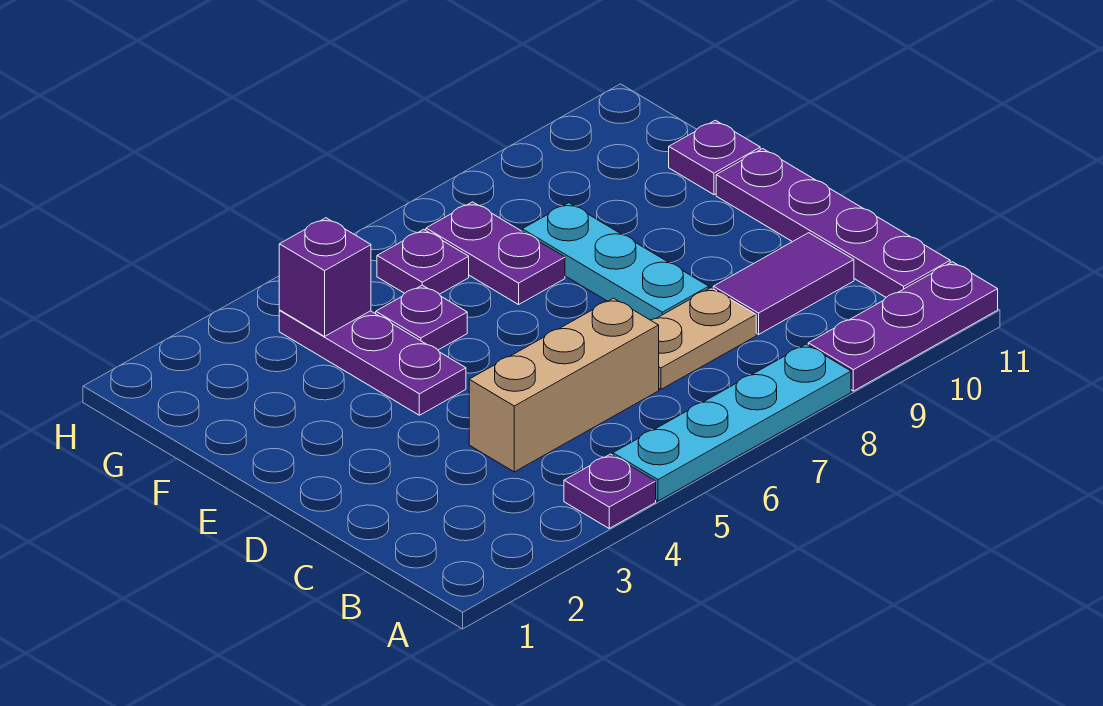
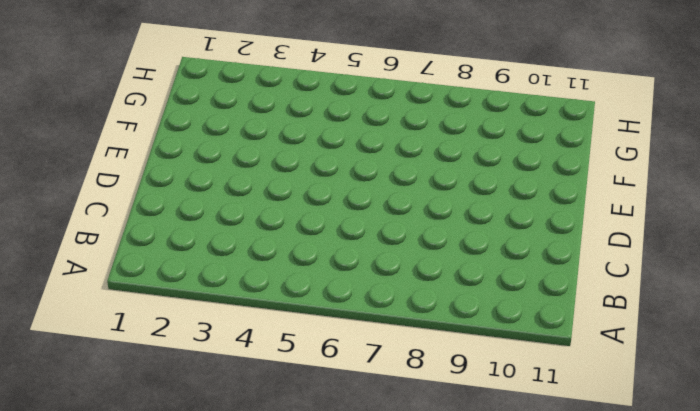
none -> purple 1x1 plate [564,454,656,528]
none -> cyan 1x4 plate [613,344,851,501]
none -> purple 1x3 plate [808,262,998,391]

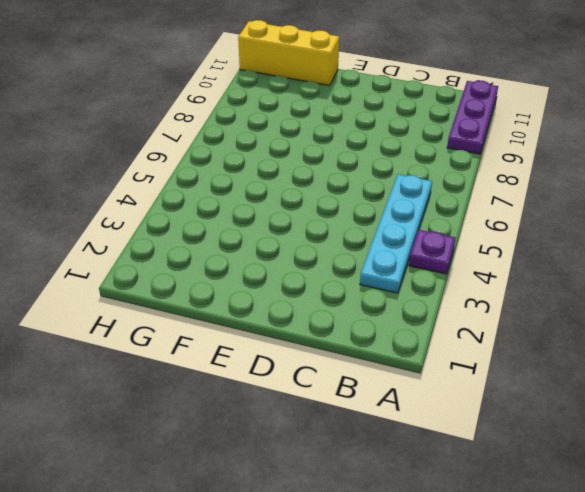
cyan 1x4 plate [360,174,432,293] -> cyan 1x4 plate moved to [613,344,851,501]
yellow 1x3 brick [238,20,339,85] -> purple 1x1 plate [669,120,760,195]
none -> purple 1x4 plate [716,149,950,297]
none -> tan 1x3 brick [469,298,659,472]
none -> tan 1x2 plate [651,288,756,389]

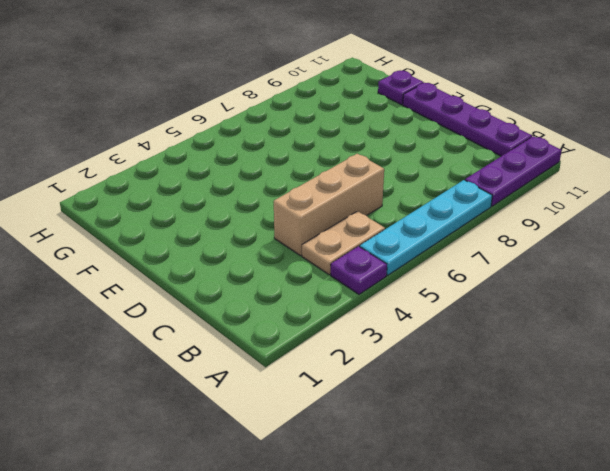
tan 1x2 plate [302,211,385,275] -> tan 1x2 plate moved to [651,288,756,389]
none -> purple 1x2 tile [713,233,854,334]
none -> cyan 1x3 plate [522,203,709,320]
none -> purple 1x3 plate [279,310,466,415]

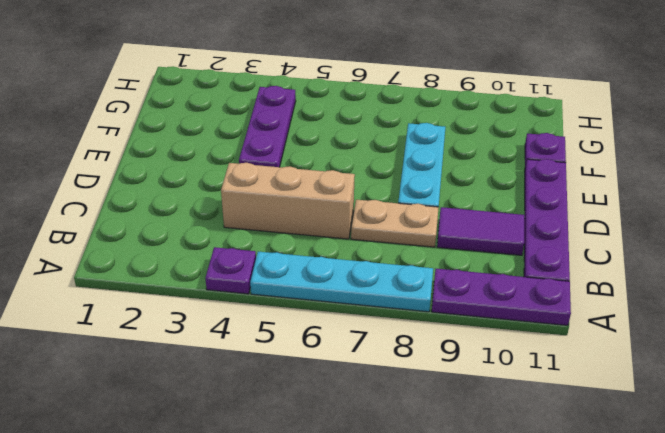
none -> purple 1x1 plate [376,285,467,350]
none -> purple 1x2 plate [426,202,565,305]
none -> purple 1x1 plate [377,229,469,294]

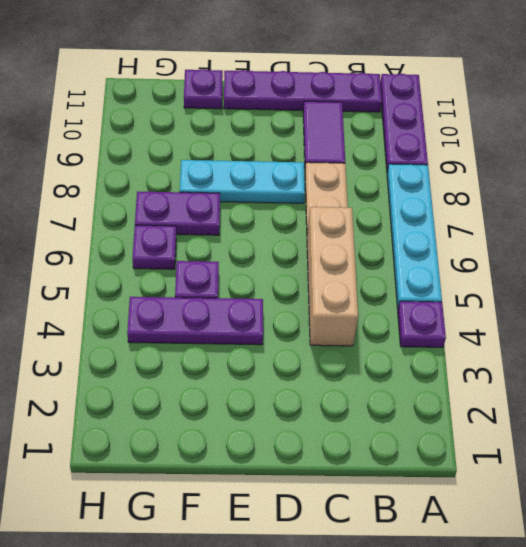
none -> purple 1x1 brick [279,218,371,336]

